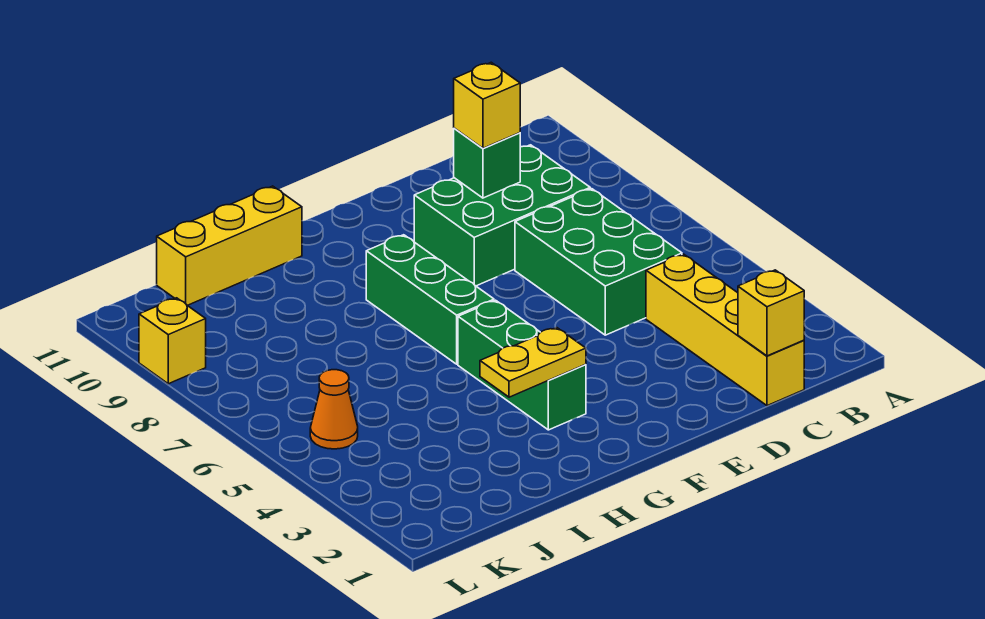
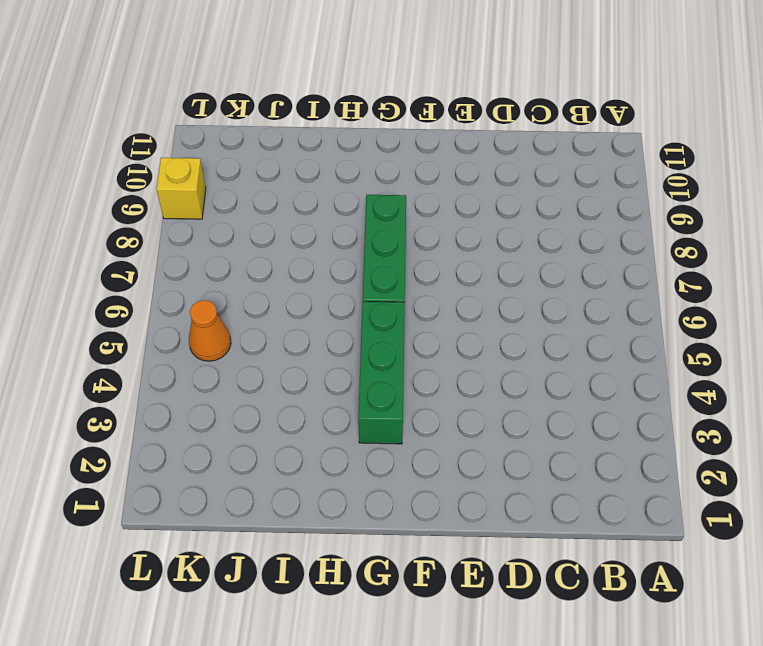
none -> yellow 1x4 brick [646,254,804,406]
none -> green 2x3 brick [515,189,682,335]
none -> green 2x3 brick [414,145,590,286]

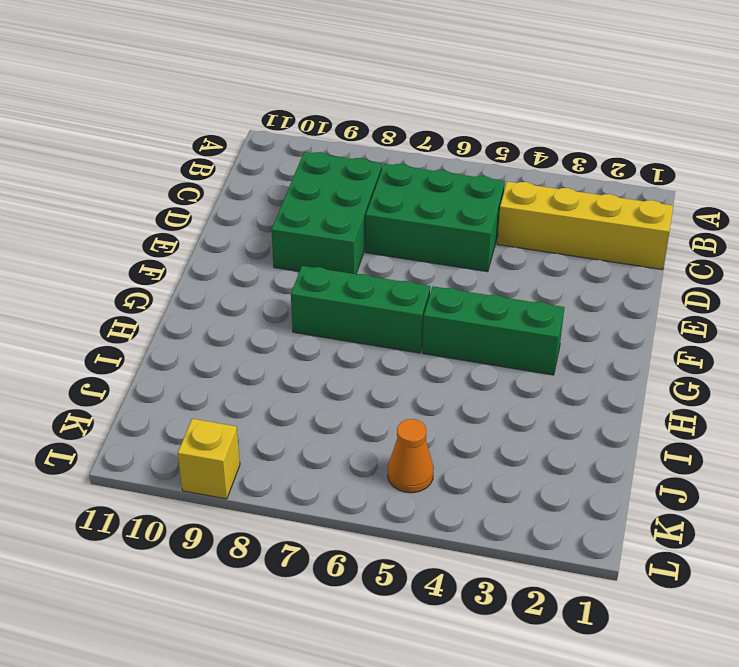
none -> yellow 1x3 brick [157,186,302,305]
none -> yellow 1x1 brick [738,270,804,356]
none -> green 1x1 brick [454,128,520,198]

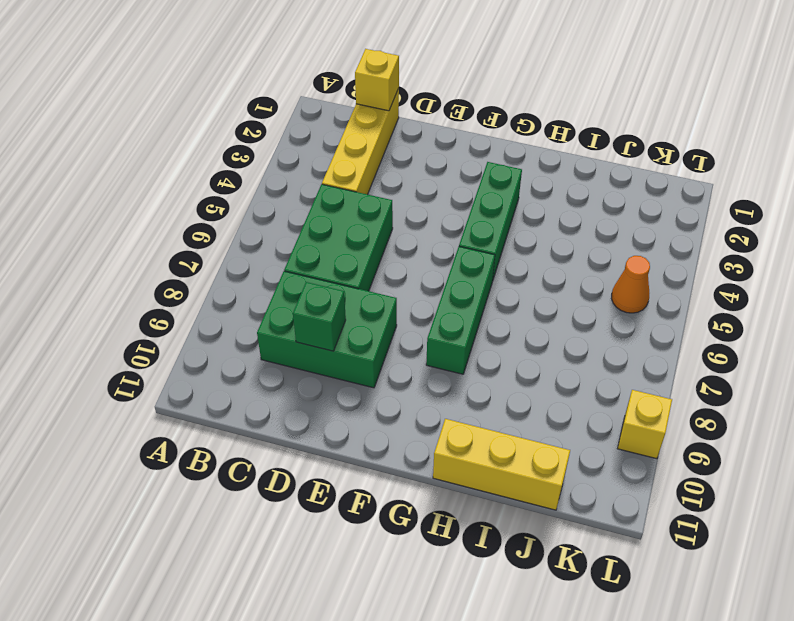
none -> yellow 1x2 plate [480,327,586,397]
none -> yellow 1x1 brick [454,62,520,148]

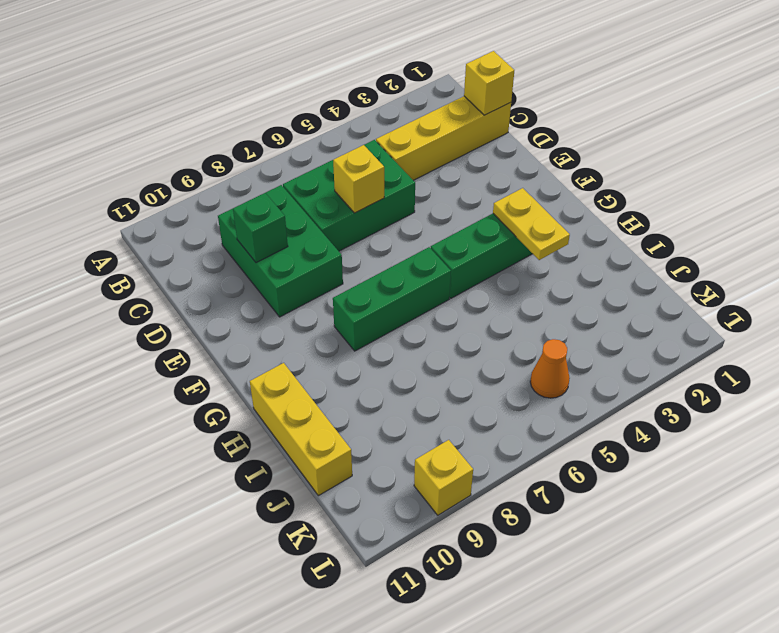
yellow 1x1 brick [333,145,384,213] -> yellow 1x1 brick moved to [454,62,520,148]

